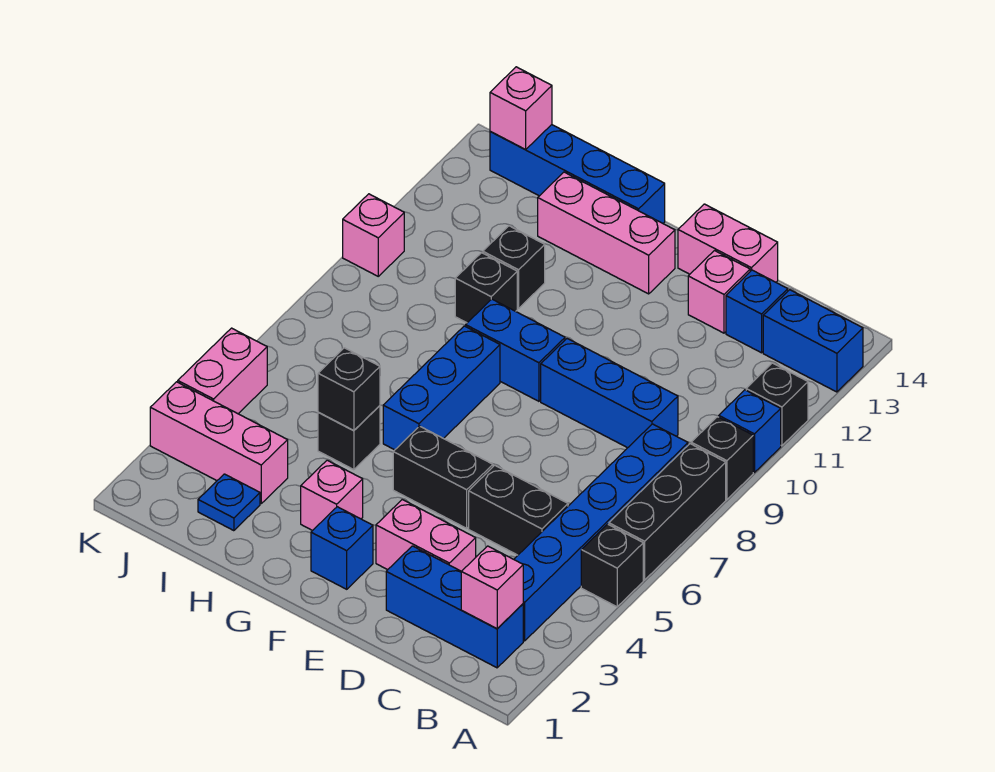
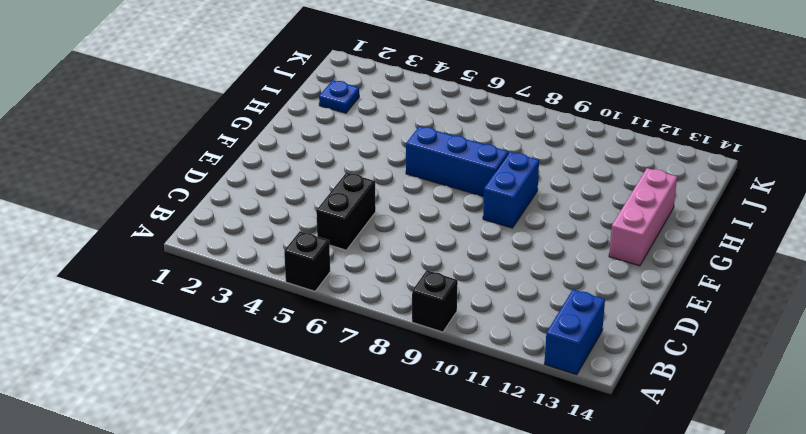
none -> black 1x3 brick [609,444,726,580]
none -> blue 1x1 brick [719,390,781,473]
none -> black 1x1 brick [746,363,808,446]
none -> blue 1x3 brick [386,546,523,668]

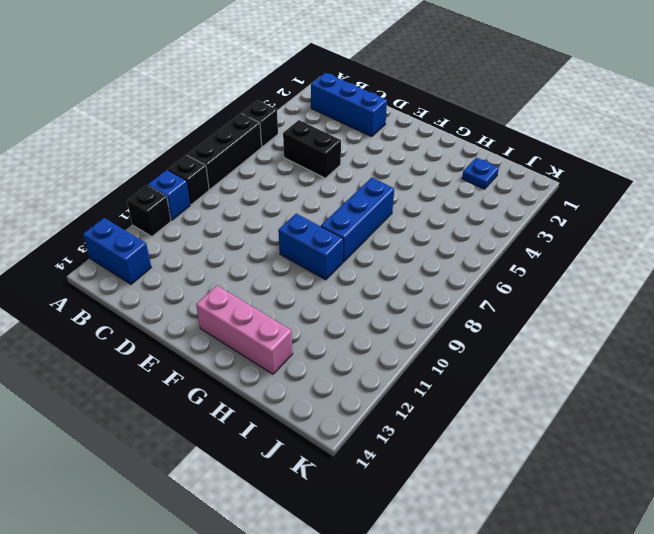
none -> blue 1x6 brick [514,424,688,641]
none -> blue 1x3 brick [541,339,678,448]
none -> blue 1x1 brick [726,270,788,353]
none -> pink 1x2 brick [376,500,476,571]

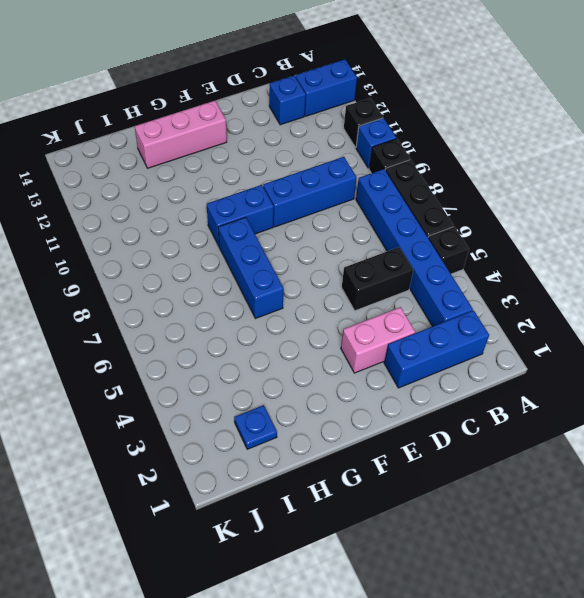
none -> pink 1x1 brick [688,251,750,333]
none -> pink 1x2 brick [678,204,778,282]
none -> black 1x2 brick [393,426,493,528]
none -> blue 1x1 brick [311,507,373,589]

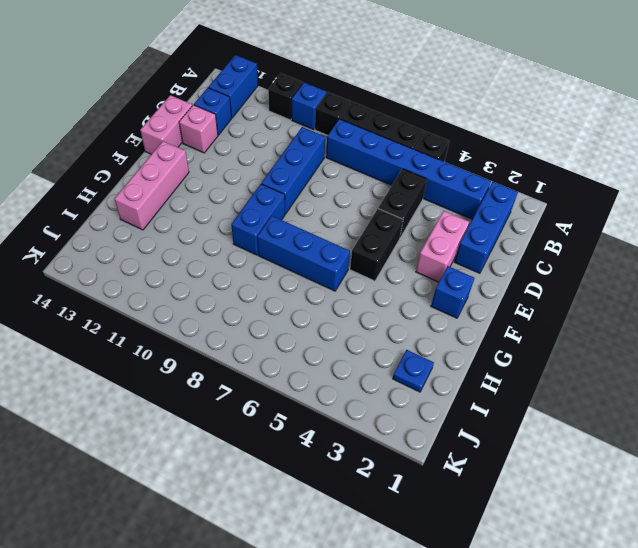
none -> pink 1x1 brick [301,460,363,531]
none -> blue 1x4 brick [490,125,665,223]
none -> black 1x1 brick [318,406,380,470]
none -> black 1x1 brick [455,253,517,323]

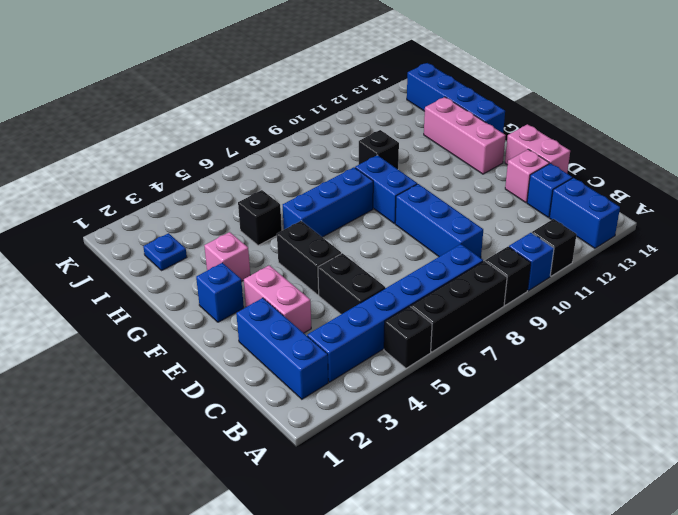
none -> black 1x1 brick [483,226,545,308]
none -> pink 1x3 brick [150,382,288,503]
none -> pink 1x2 brick [178,328,267,414]
none -> pink 1x1 brick [343,194,404,276]

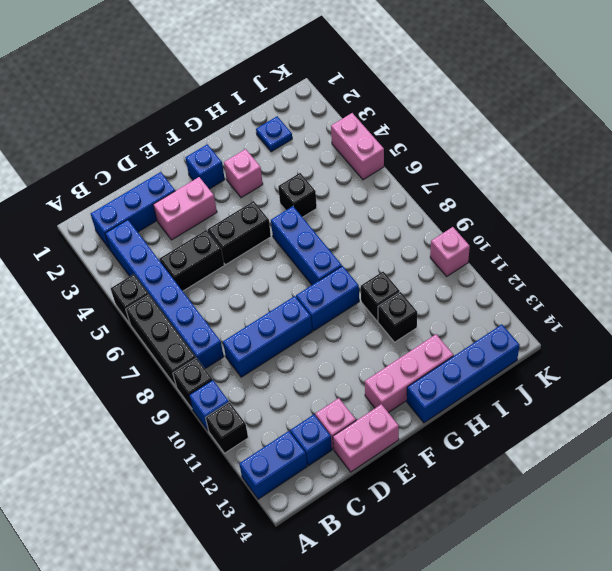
none -> pink 1x3 brick [150,382,288,503]
none -> pink 1x1 brick [461,546,523,629]
none -> black 1x1 brick [318,348,380,430]
none -> pink 1x1 brick [490,67,552,150]

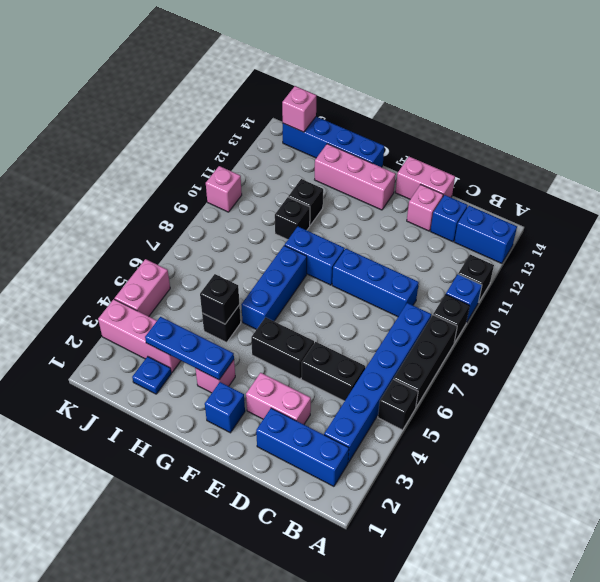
blue 1x3 plate [145,317,234,380] -> none
none -> pink 1x1 brick [461,546,523,629]

